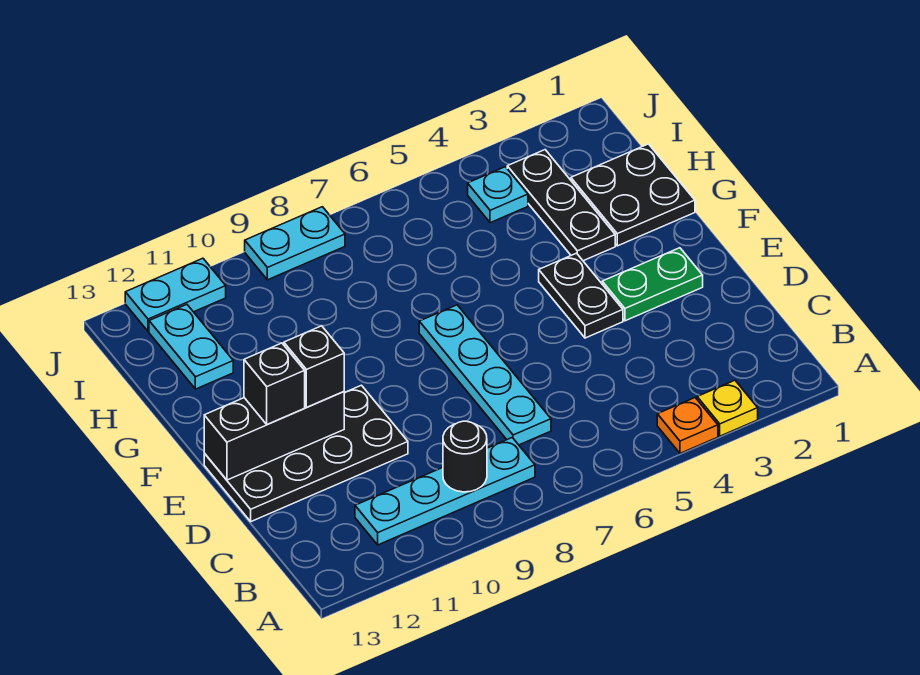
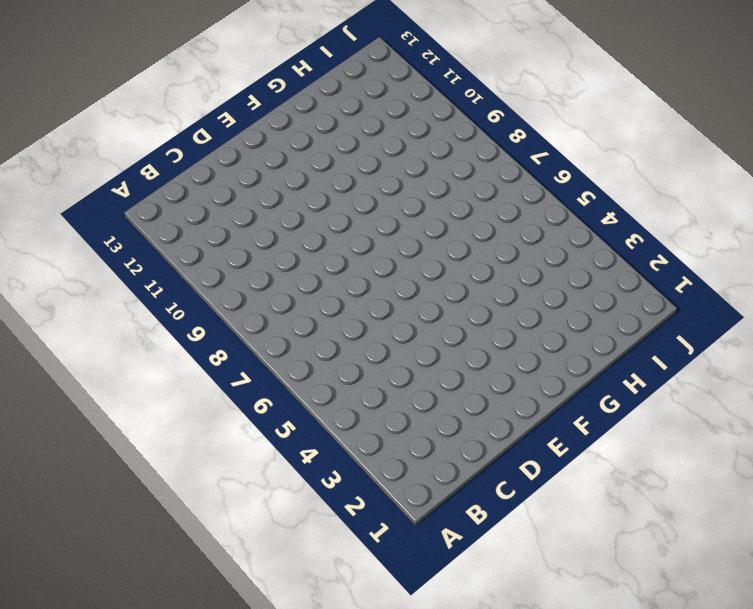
none -> yellow 1x1 plate [697,380,758,436]
none -> orange 1x1 plate [657,398,718,453]
none -> cyan 1x4 plate [355,438,535,545]

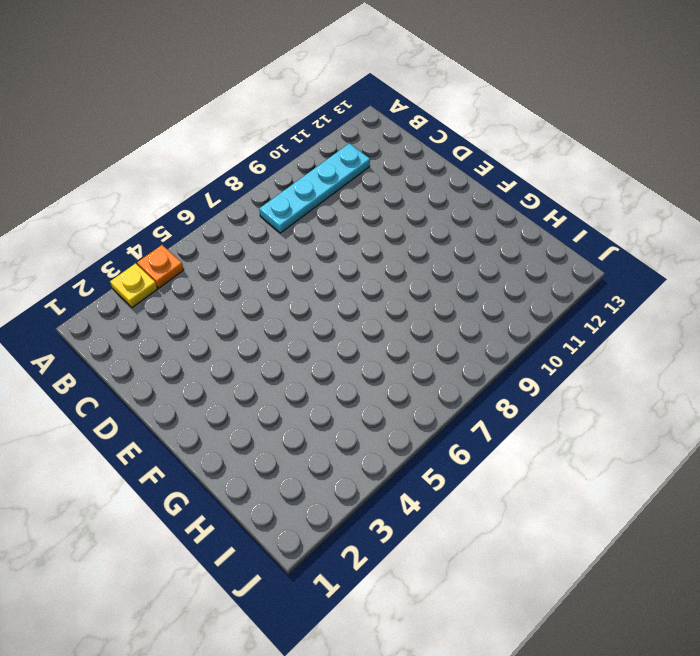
none -> cyan 1x4 plate [419,305,551,445]
none -> black 2x4 plate [204,385,408,521]
none -> green 1x2 plate [602,248,703,321]

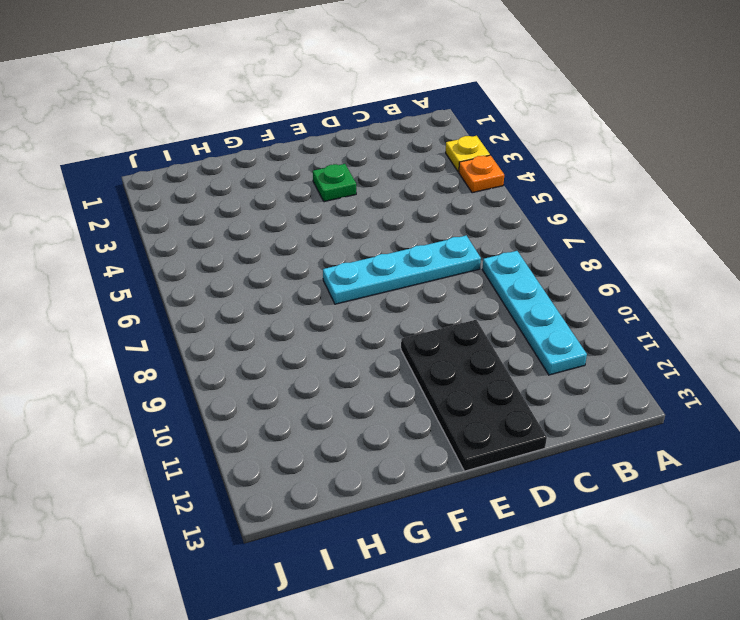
green 1x1 plate [313,164,356,202] -> green 1x2 plate [602,248,703,321]
none -> black 1x2 plate [539,253,623,338]
none -> black 2x2 plate [571,144,695,246]
none -> black 1x3 plate [507,150,615,261]

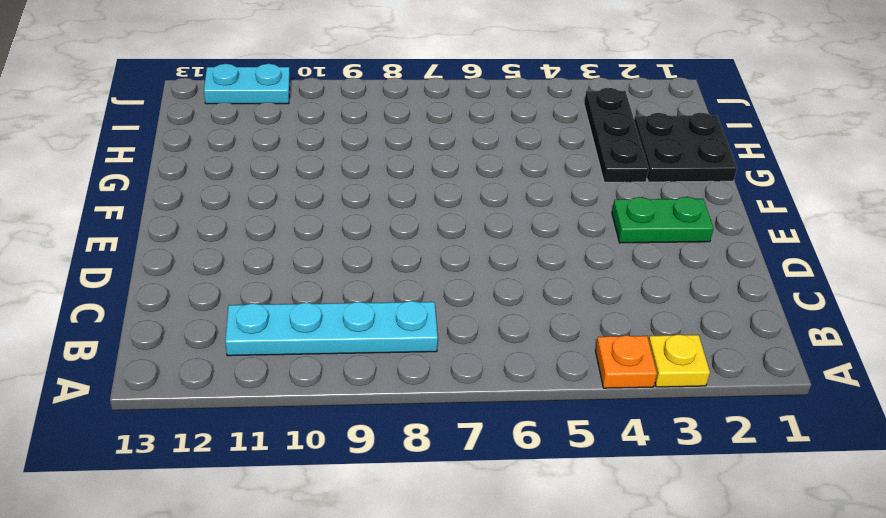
none -> cyan 1x4 plate [419,305,551,445]
none -> black 2x4 plate [204,385,408,521]
none -> black 1x2 plate [539,253,623,338]

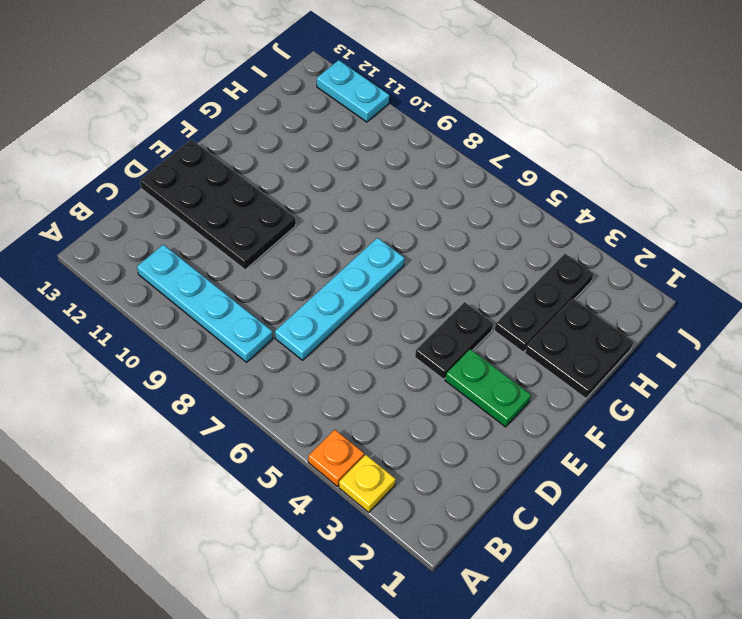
none -> cyan 1x2 plate [149,304,233,389]
none -> cyan 1x1 plate [468,167,528,223]
none -> cyan 1x2 plate [245,207,345,280]

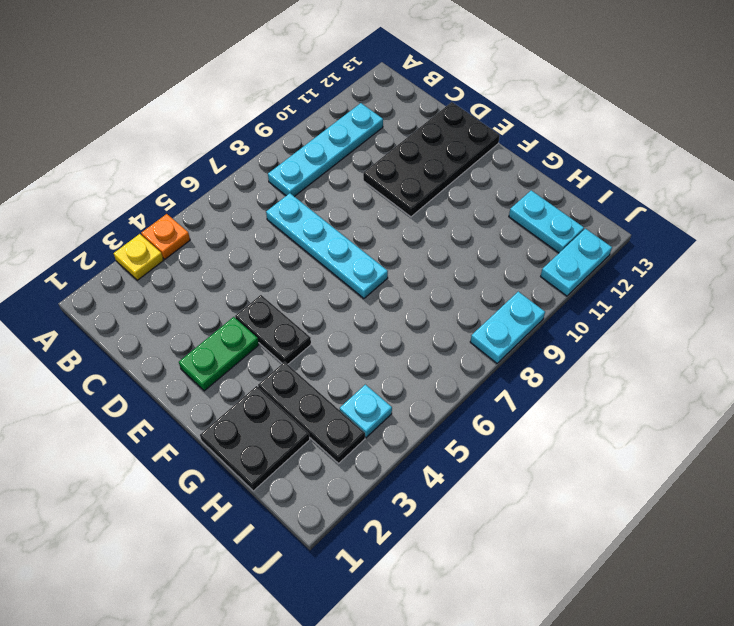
none -> black 1x1 round brick [443,421,487,492]
none -> black 1x3 brick [204,392,344,480]
none -> black 1x1 brick [284,326,344,407]

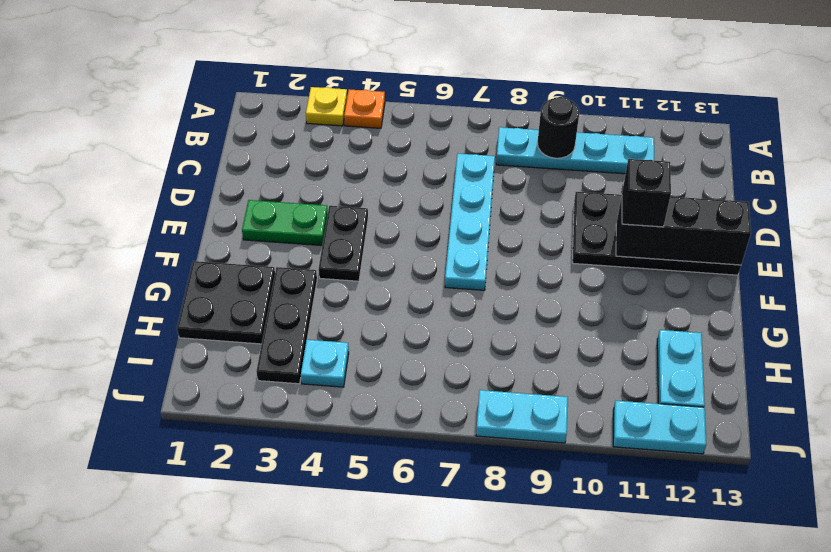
none -> black 1x1 brick [244,343,305,425]

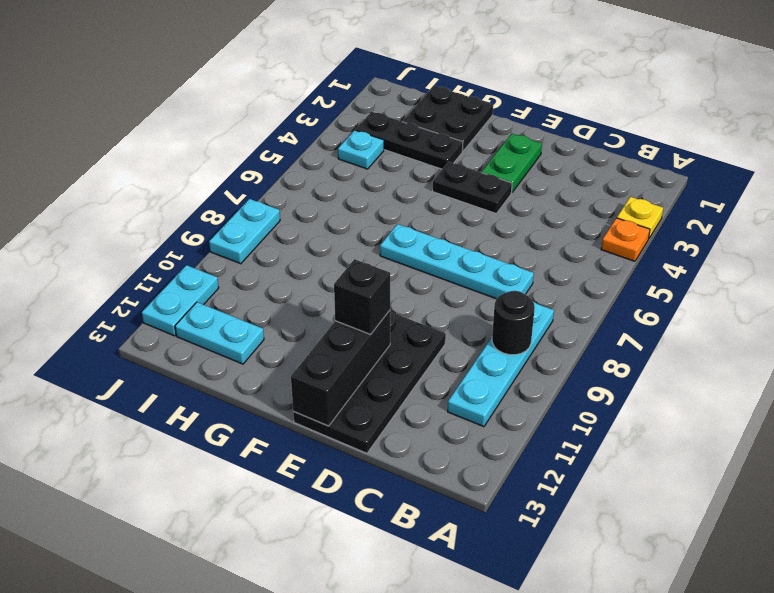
none -> black 1x1 brick [244,343,305,425]

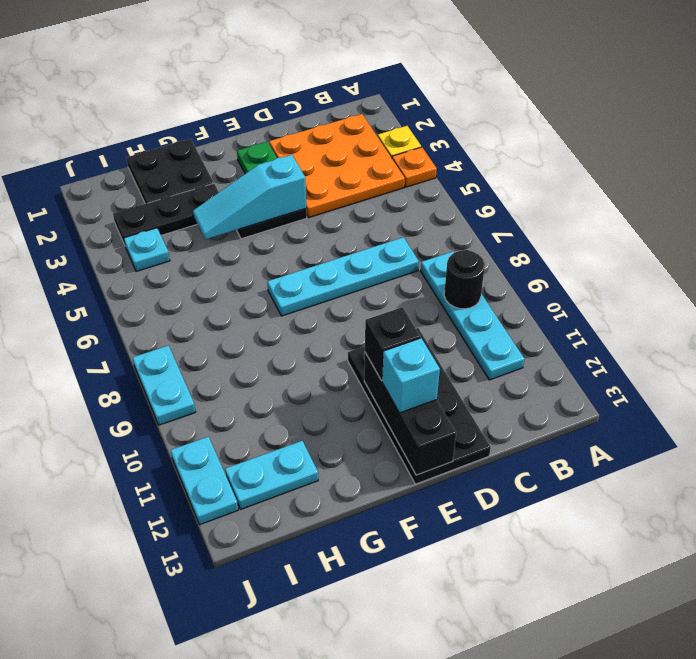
orange 3x3 plate [269,114,405,218] -> none
cyan 1x3 slope [193,155,306,239] -> none
cyan 1x1 brick [382,338,440,413] -> black 1x1 brick [244,343,305,425]

